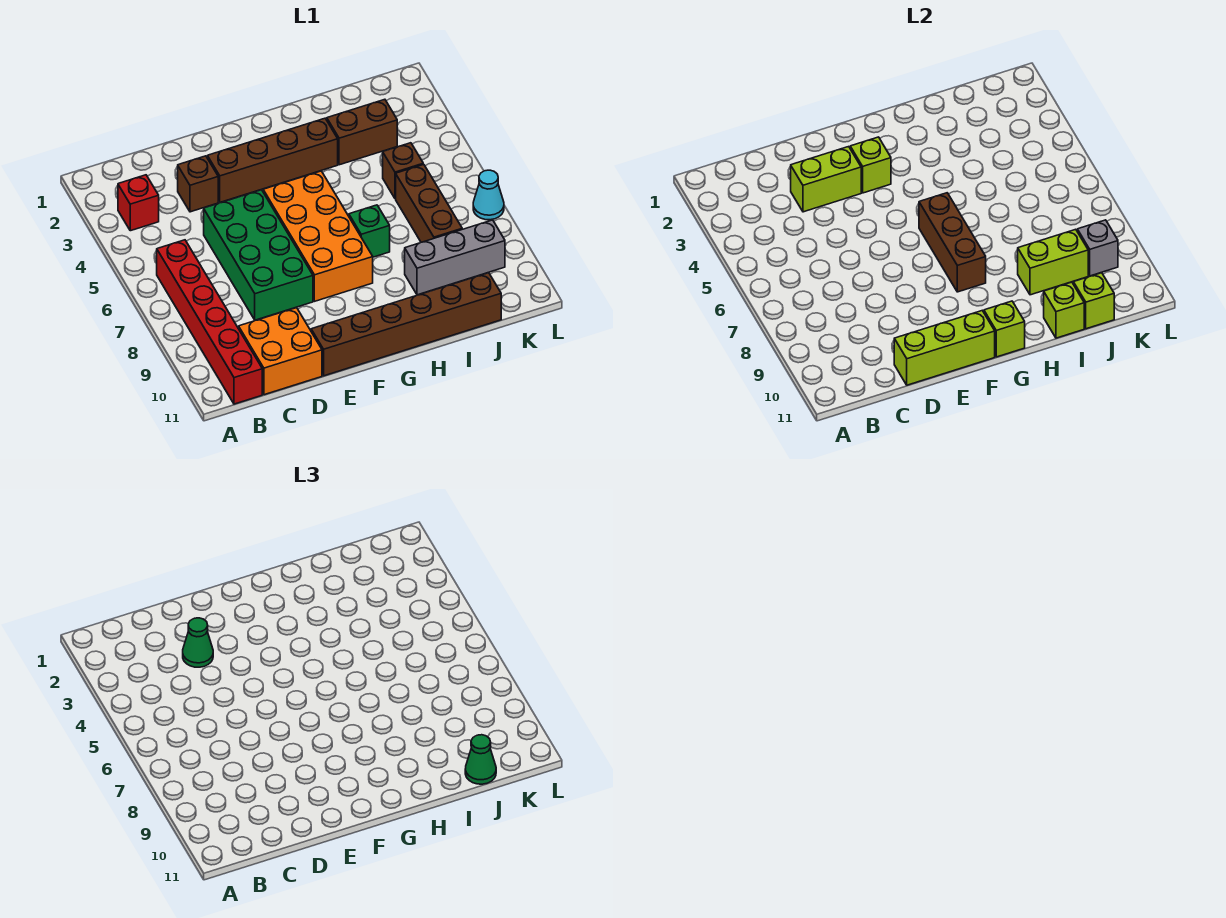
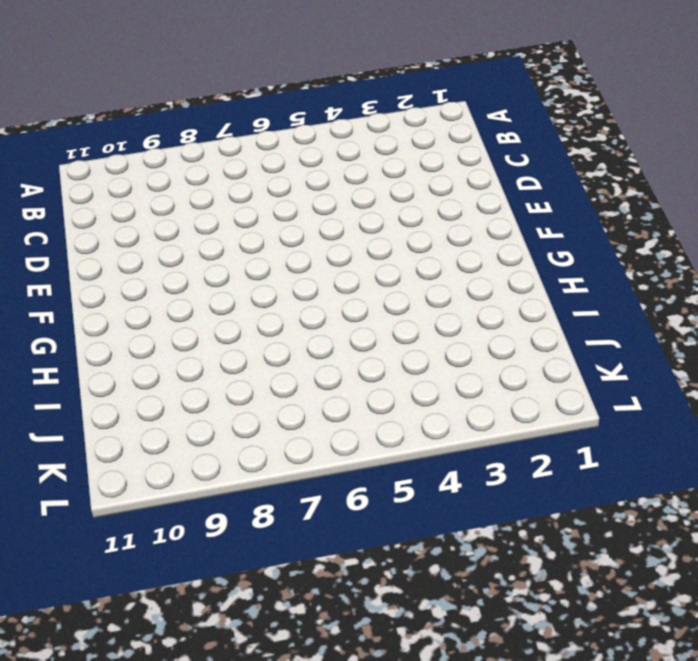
none -> red 1x1 brick [118,175,159,231]
none -> red 1x6 brick [157,240,262,404]
none -> orange 2x2 brick [239,308,322,395]

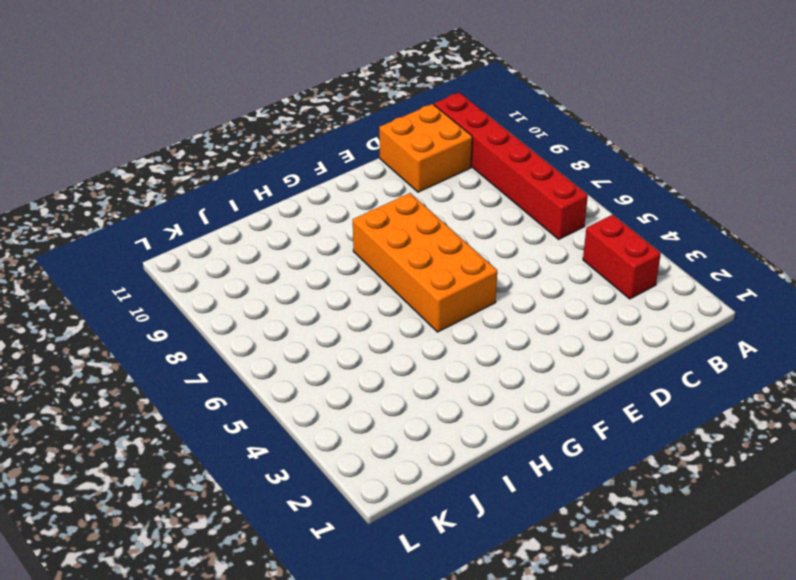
red 1x2 brick [583,215,661,299] -> red 1x1 brick [118,175,159,231]
none -> brown 1x1 brick [178,156,218,212]
none -> green 2x4 brick [204,190,313,320]
none -> brown 1x4 brick [207,118,338,202]

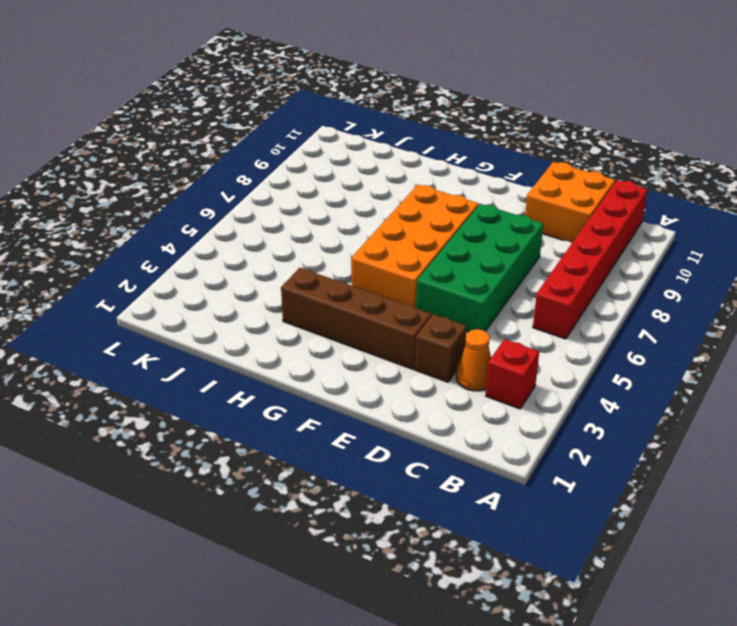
orange 1x1 cone [456,329,491,391] -> none
none -> brown 1x6 brick [311,273,501,376]
none -> green 1x1 brick [349,205,390,257]
none -> brown 1x2 brick [327,99,397,165]

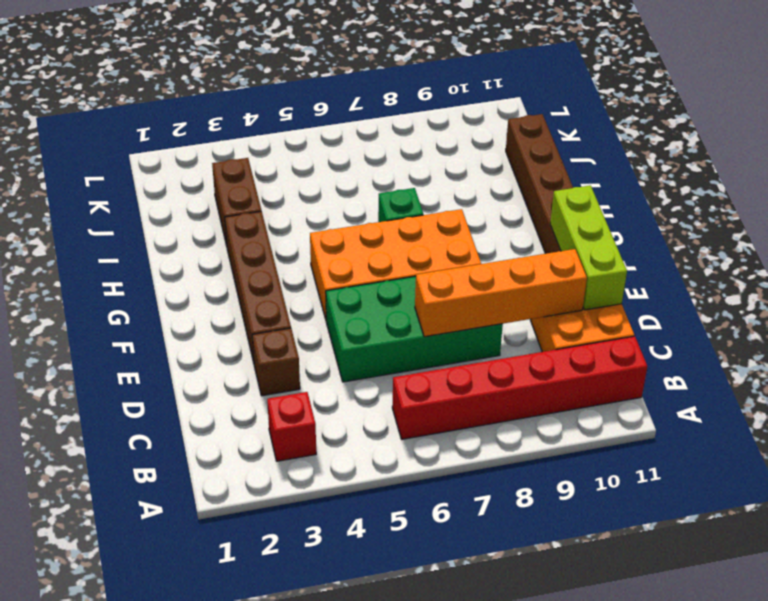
orange 1x4 brick [415,249,587,337] -> none
none -> grey 1x3 brick [405,220,505,295]
none -> brown 1x1 brick [383,143,423,199]
none -> brown 1x3 brick [396,164,462,242]

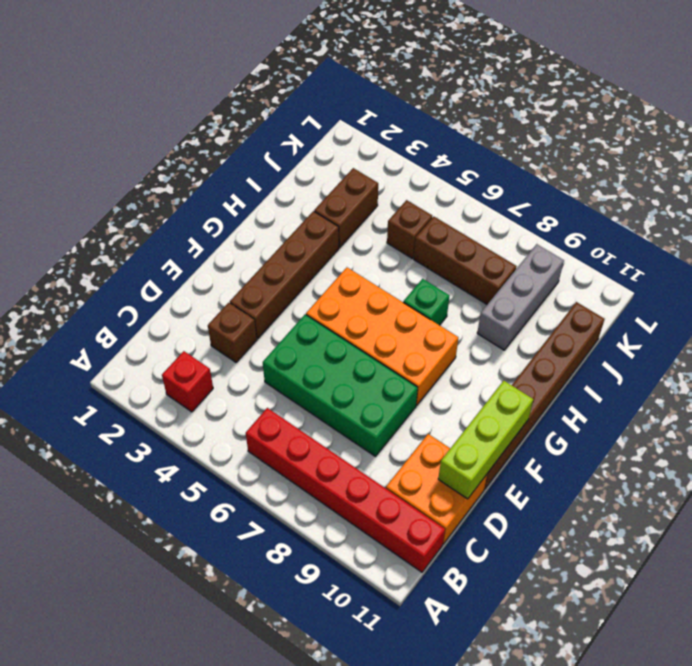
none -> cyan 1x1 cone [473,170,504,220]
none -> lime 1x2 brick [791,147,861,212]
none -> lime 1x1 brick [850,137,891,193]

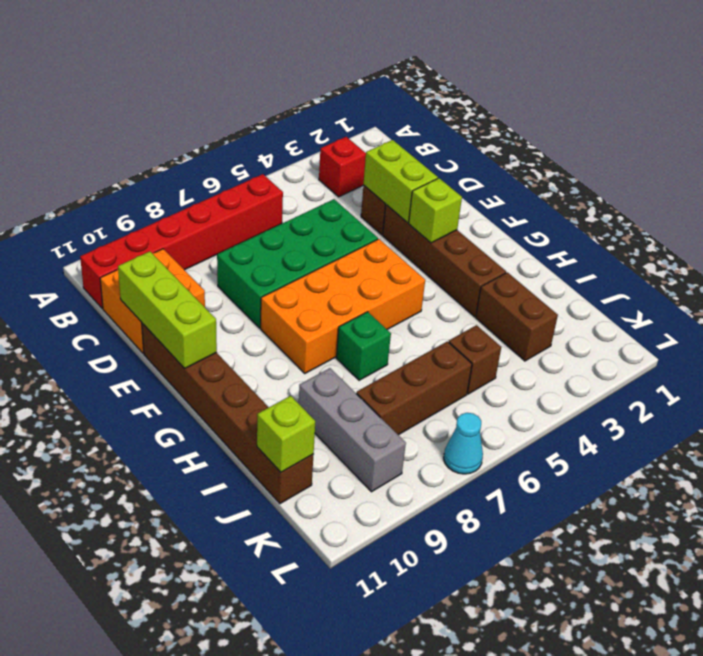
none -> brown 1x3 brick [919,193,986,292]
none -> lime 1x1 brick [984,301,1025,357]
none -> lime 1x2 brick [1018,229,1088,295]

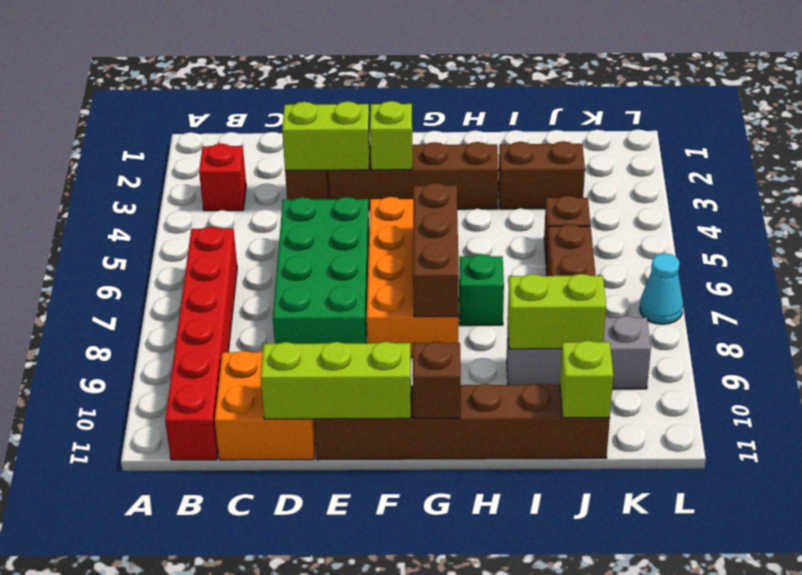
brown 1x1 brick [412,341,461,418] -> lime 1x1 brick [984,301,1025,357]
none -> lime 1x1 brick [1044,282,1084,338]
none -> grey 1x1 brick [1077,220,1118,276]
none -> green 1x1 cone [183,618,213,667]

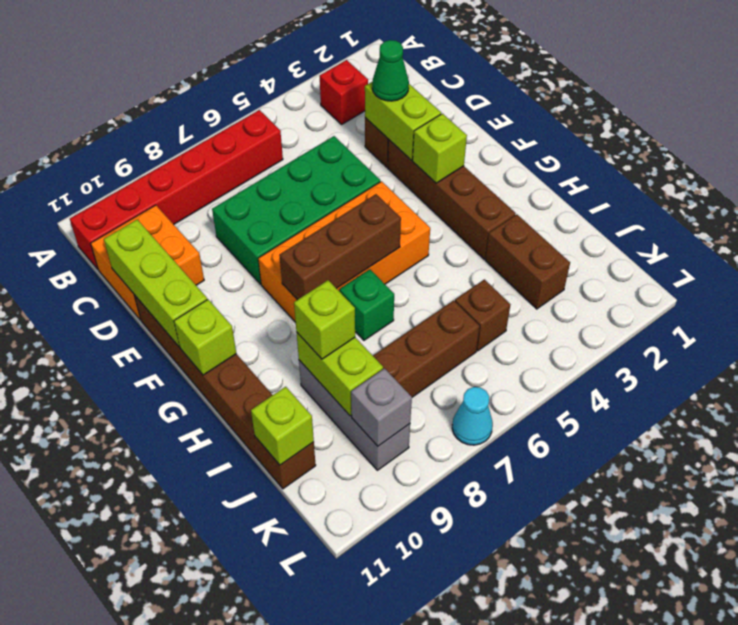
lime 1x1 brick [294,280,355,359] -> lime 1x1 brick moved to [1044,282,1084,338]
none -> green 1x1 cone [465,735,496,784]

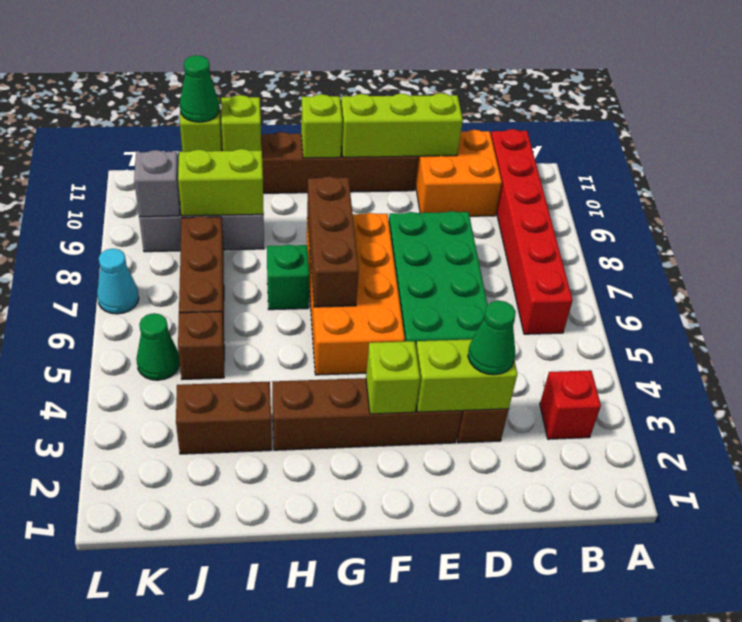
green 1x1 cone [136,313,180,380] -> none

